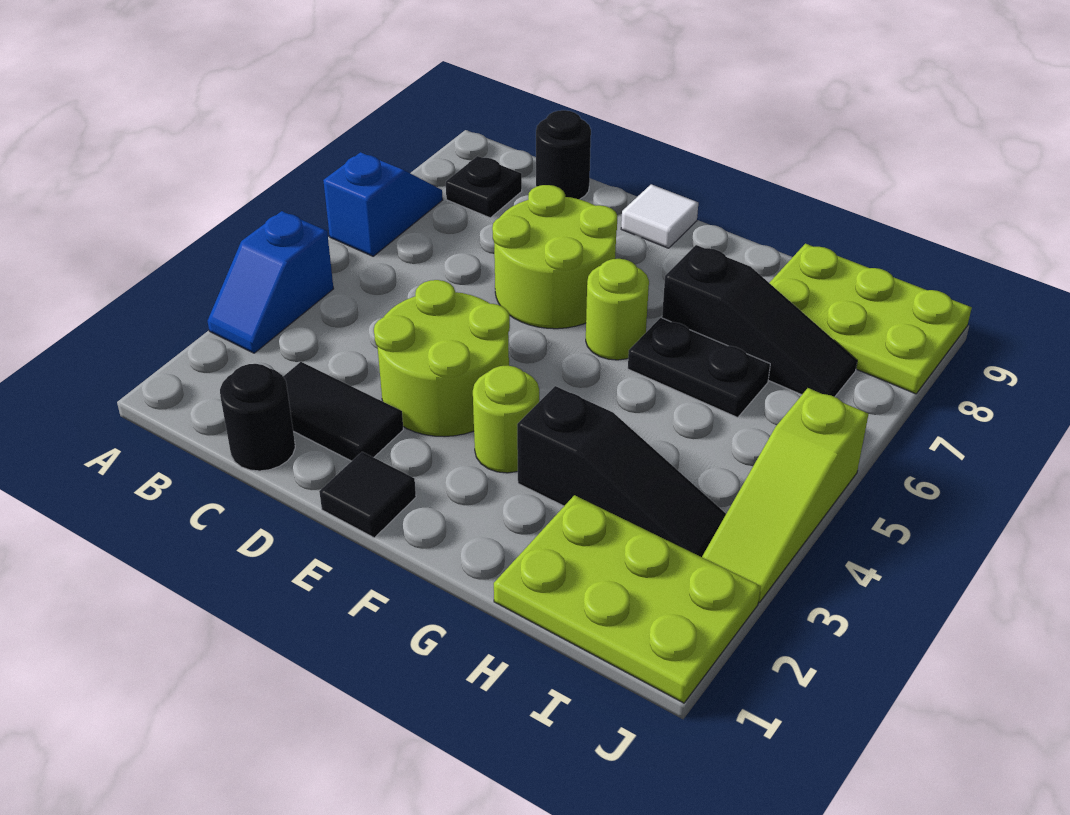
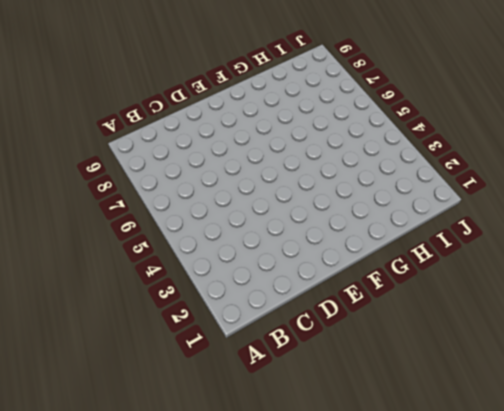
none -> blue 1x2 slope [208,211,334,353]
none -> blue 1x2 slope [323,152,443,256]
none -> black 1x1 plate [446,156,522,218]

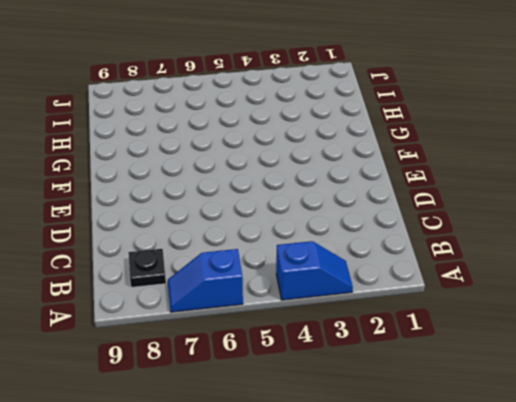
none -> black 1x1 round brick [220,364,295,471]
none -> black 1x2 tile [283,362,403,461]
none -> black 1x1 round brick [536,110,591,199]

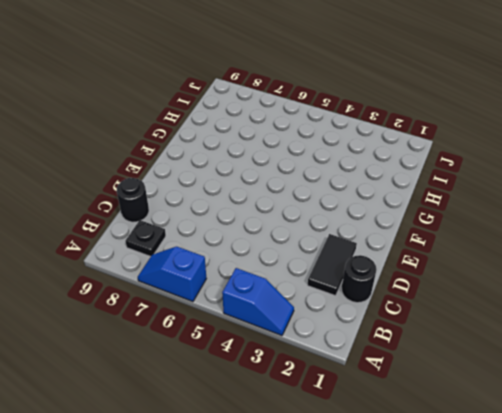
none -> lime 2x2 round brick [374,280,510,437]
none -> lime 2x2 round brick [492,185,618,329]
none -> black 1x1 tile [319,452,416,538]

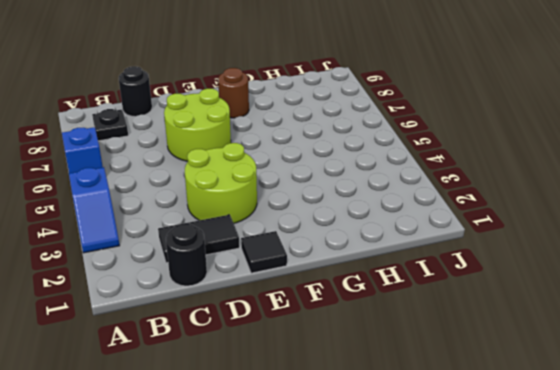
brown 1x1 round brick [218,68,249,118] -> none
none -> white 1x1 tile [621,184,698,248]
none -> lime 1x1 round brick [473,365,539,473]
none -> lime 1x1 round brick [586,259,649,360]

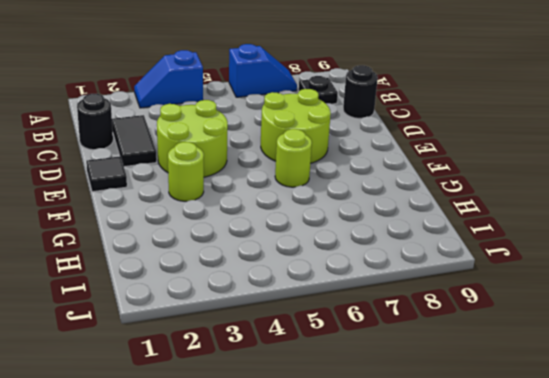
none -> white 1x1 tile [621,184,698,248]
none -> black 1x3 slope [517,386,726,557]
none -> black 1x2 plate [628,318,770,418]

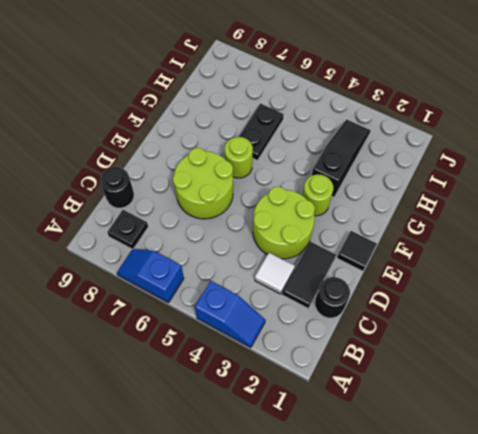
white 1x1 tile [255,253,295,294] -> white 1x1 tile moved to [621,184,698,248]
none -> black 1x3 slope [662,245,857,397]
none -> lime 2x3 plate [494,495,761,703]
none -> lime 2x3 plate [770,244,972,394]

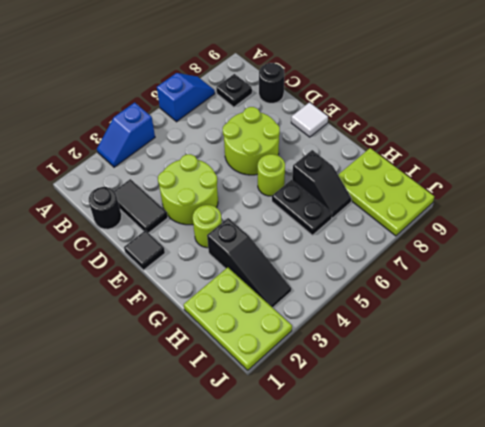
black 1x2 slope [292,150,352,218] -> black 1x3 slope [662,245,857,397]
none -> lime 1x3 slope [702,388,868,602]

